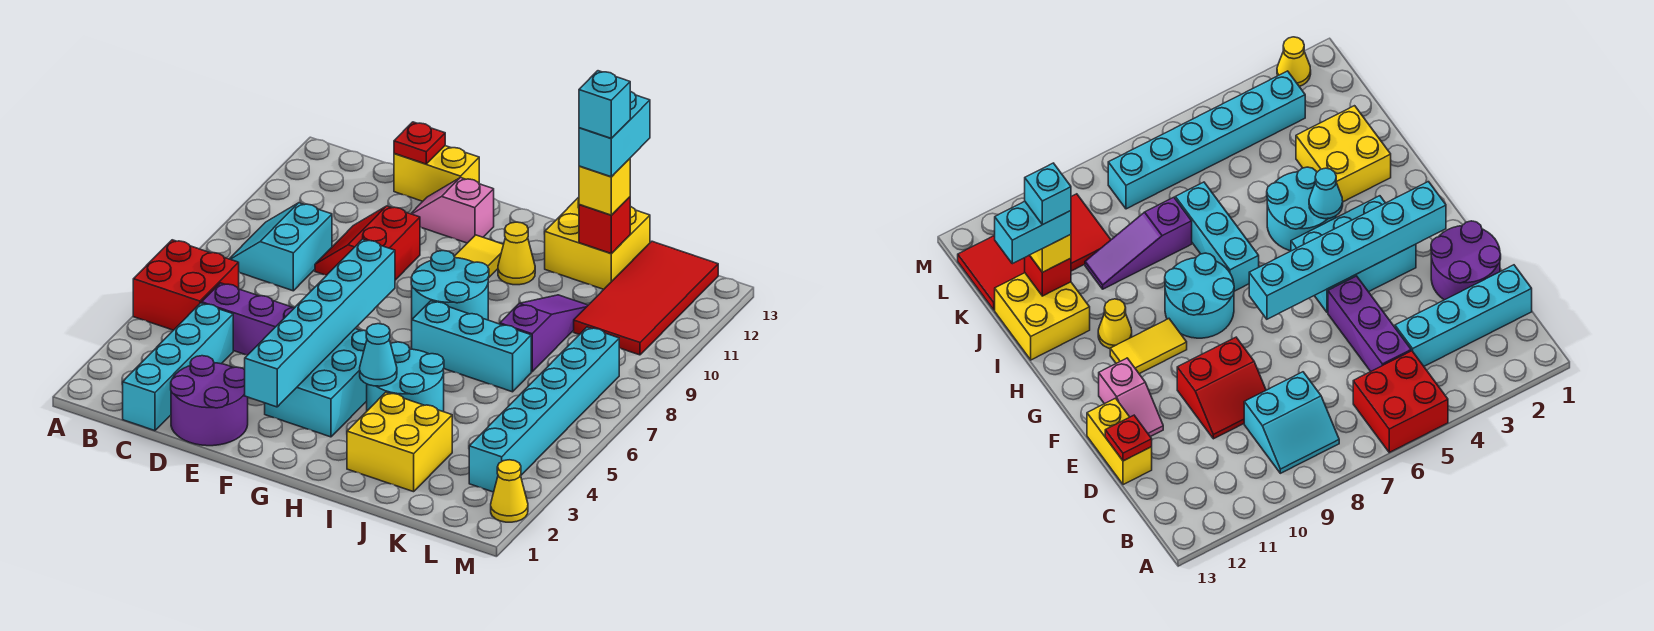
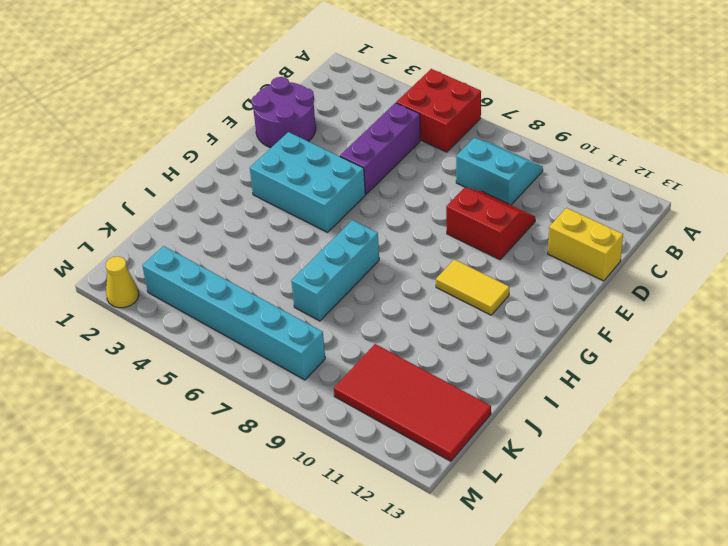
yellow 1x2 brick [548,208,623,281] -> yellow 1x2 brick turned to [394,146,479,201]
none -> cyan 1x4 brick [123,303,233,431]
none -> pink 1x2 slope [411,177,494,243]
none -> cyan 2x2 round brick [411,251,489,320]

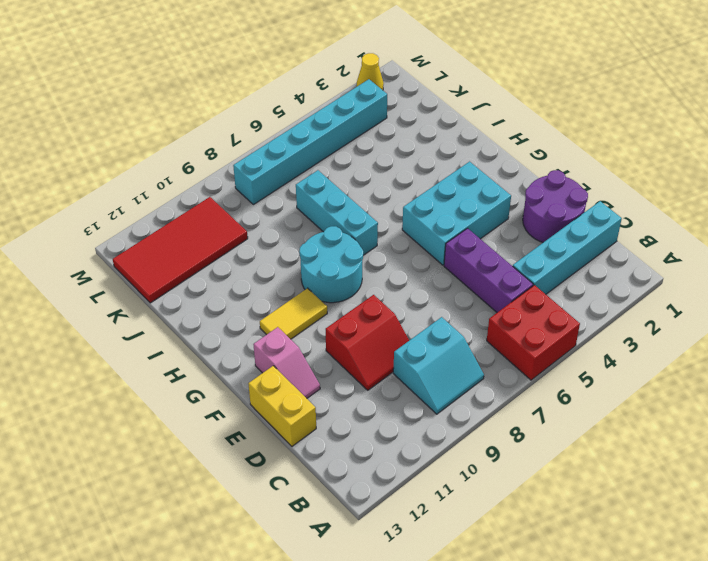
none -> cyan 2x2 round brick [367,342,444,411]
none -> yellow 1x1 cone [498,222,535,285]
none -> yellow 2x2 brick [347,392,452,492]

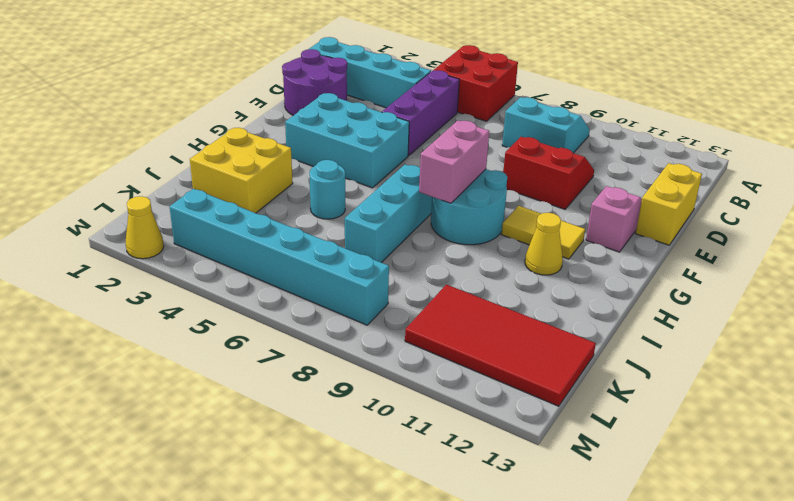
pink 1x2 brick [419,121,489,203] -> none
cyan 1x1 round brick [309,160,345,219] -> cyan 2x2 round brick [367,342,444,411]
none -> yellow 2x2 brick [545,197,650,289]
none -> purple 1x3 slope [500,295,588,372]
none -> red 1x1 plate [394,122,445,164]

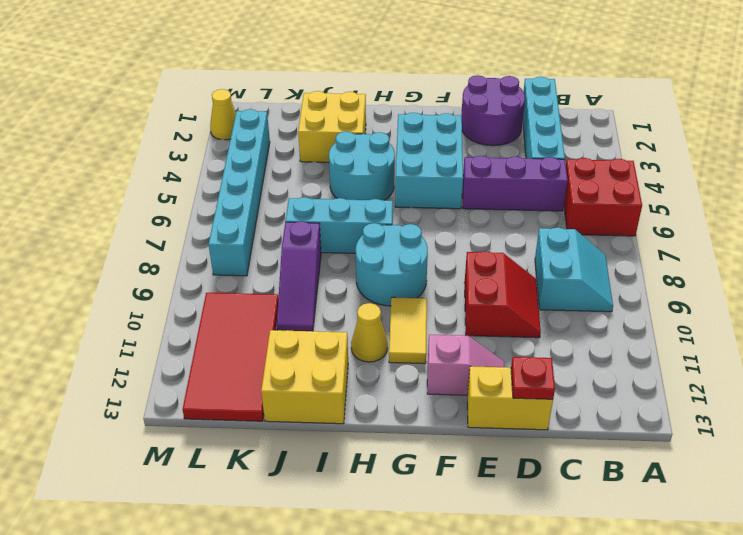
none -> cyan 1x6 brick [245,239,395,407]
none -> cyan 1x1 cone [360,324,397,386]
none -> red 1x1 brick [579,197,630,254]

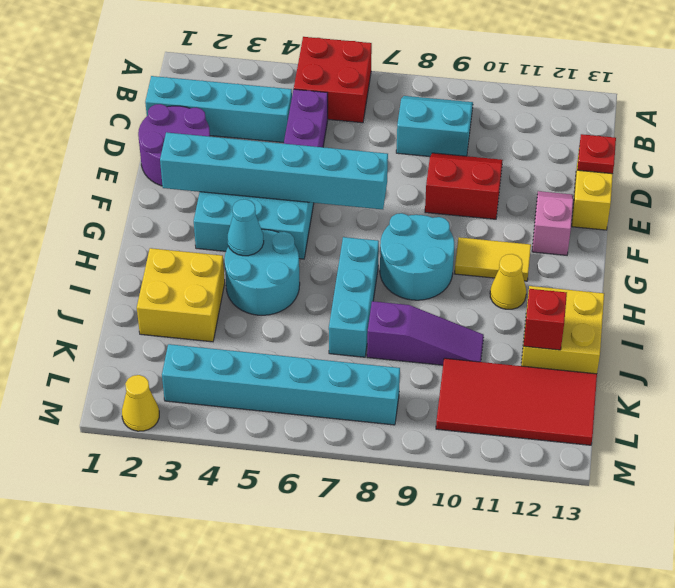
none -> yellow 1x1 brick [579,159,630,215]
none -> cyan 1x2 brick [579,91,650,177]
none -> cyan 1x1 brick [579,71,630,138]

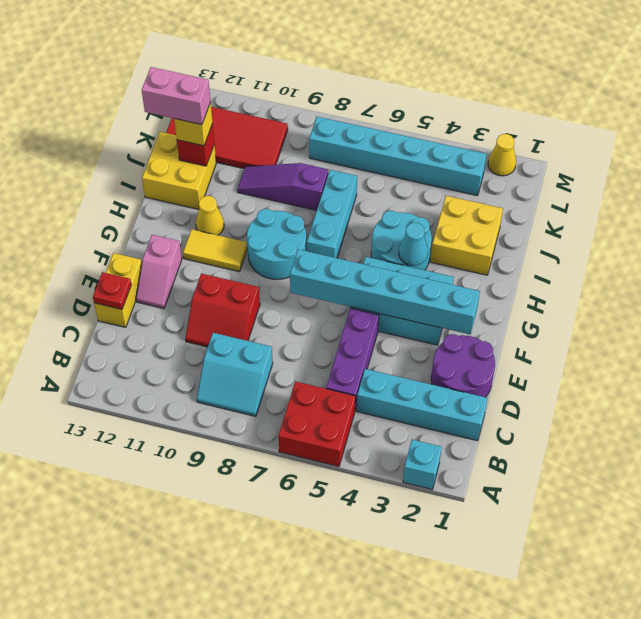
cyan 1x1 brick [403,439,442,489] -> cyan 1x1 brick moved to [579,71,630,138]
pink 1x2 brick [142,67,211,125] -> cyan 1x2 brick [579,91,650,177]

